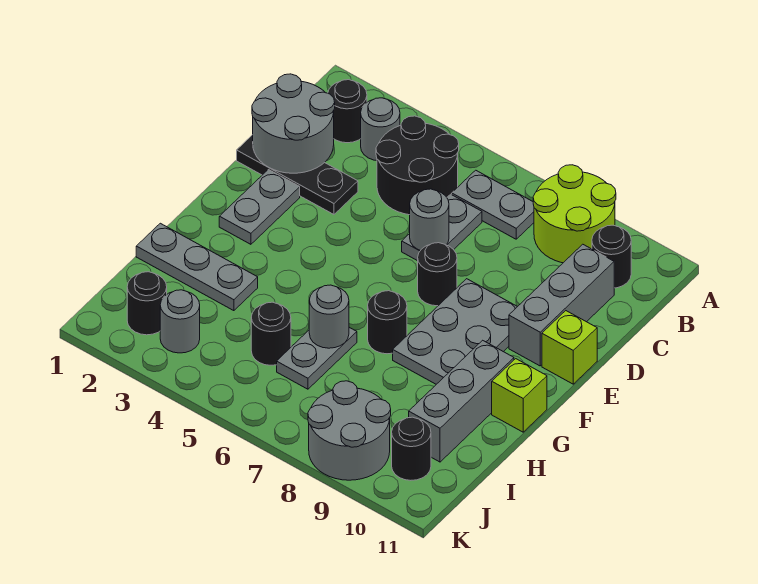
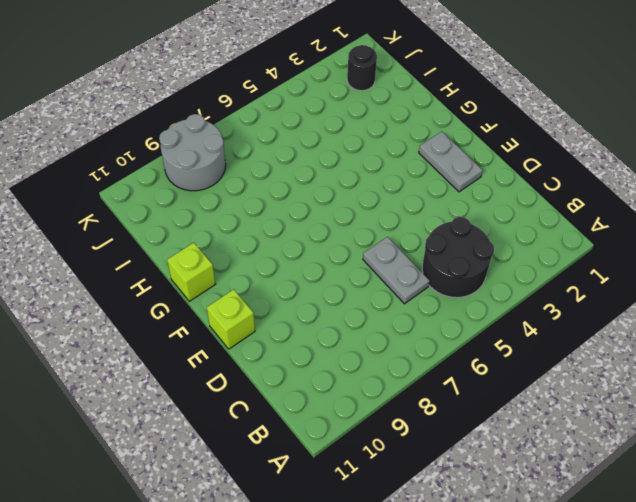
none -> lime 2x2 round brick [533,165,616,263]
none -> black 1x1 round brick [328,80,367,143]
none -> grey 1x1 round brick [361,98,400,161]

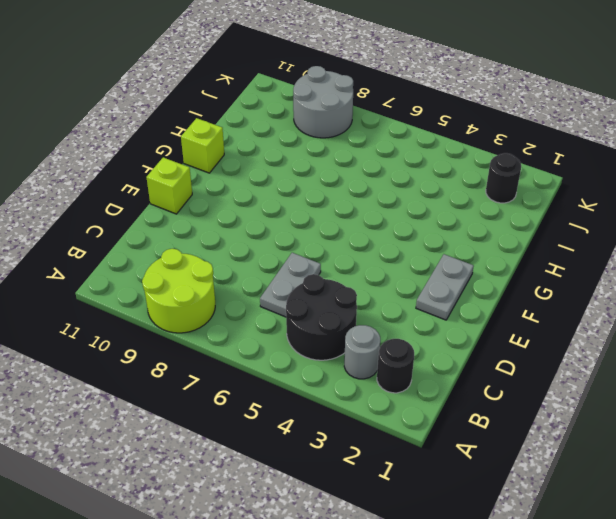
none -> grey 1x2 plate [452,170,534,239]
none -> black 1x1 round brick [592,225,631,288]
none -> grey 1x3 brick [509,244,614,366]

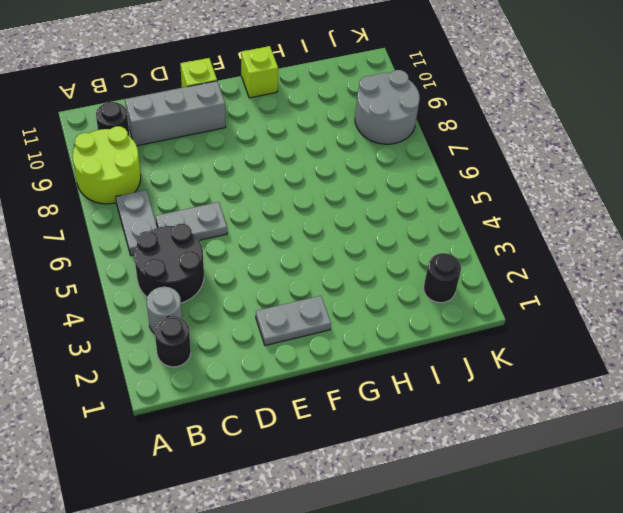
none -> black 1x3 plate [237,135,358,214]
none -> black 1x1 round brick [418,243,457,306]
none -> grey 2x3 plate [393,279,517,384]

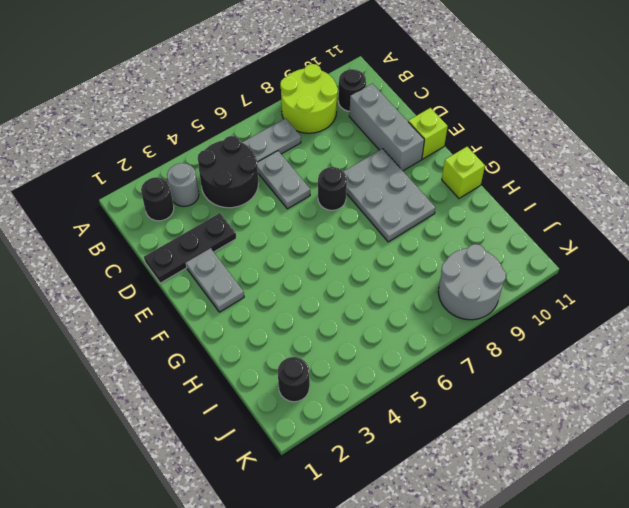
none -> black 1x1 round brick [368,291,407,354]
none -> grey 1x3 brick [409,340,514,462]
none -> grey 1x3 plate [136,223,258,311]

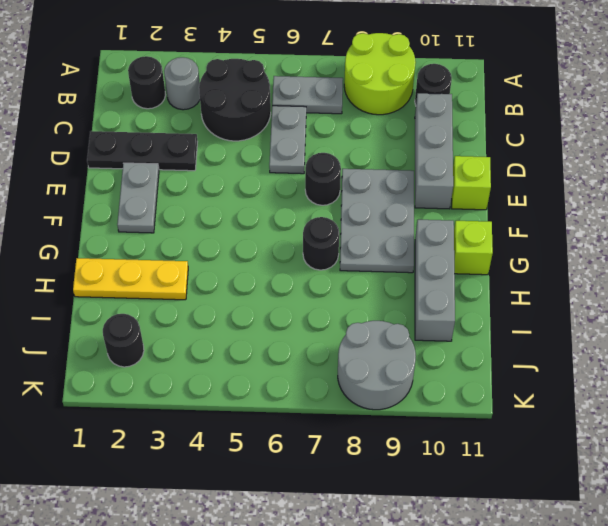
yellow 1x3 plate [73,258,188,300] -> grey 1x3 plate [136,223,258,311]
none -> grey 1x2 plate [277,327,357,389]
none -> black 1x1 round brick [251,302,291,365]
none -> grey 1x1 round brick [160,290,200,353]

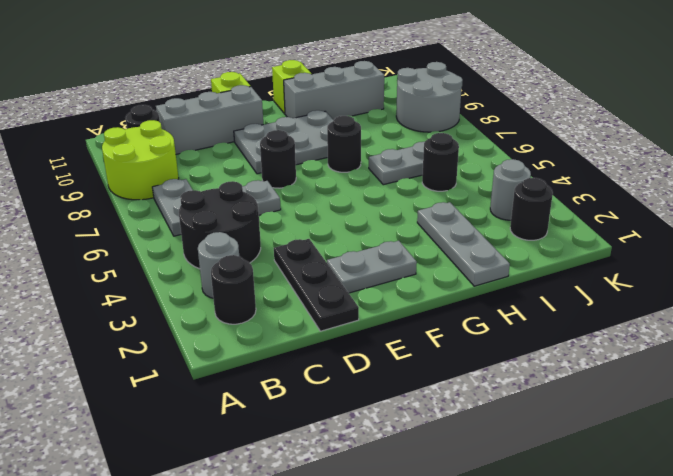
none -> black 1x1 round brick [392,417,431,480]
none -> grey 2x2 round brick [252,74,335,173]
none -> grey 1x1 round brick [410,189,449,250]

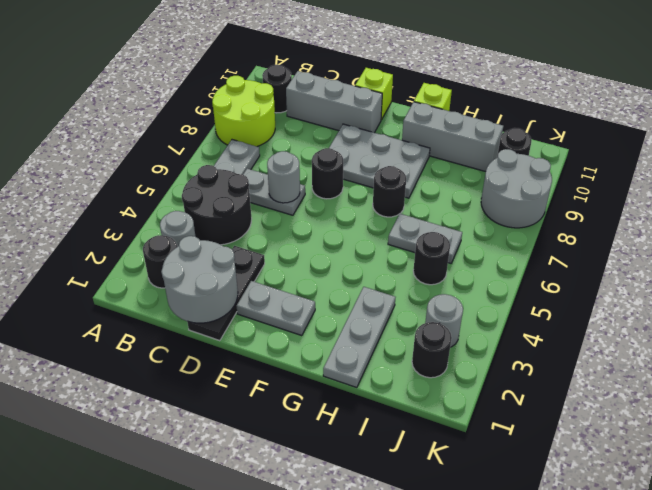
none -> grey 1x1 round brick [309,285,349,348]

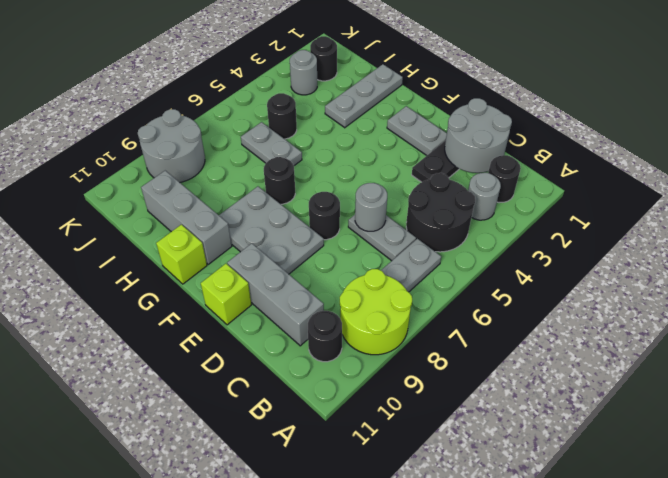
none -> black 1x1 round brick [392,417,431,480]
none -> grey 1x1 round brick [309,285,349,348]

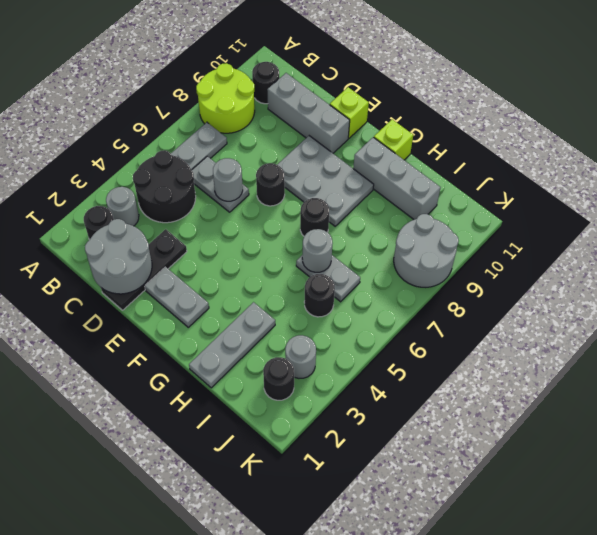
none -> black 1x1 round brick [392,417,431,480]

